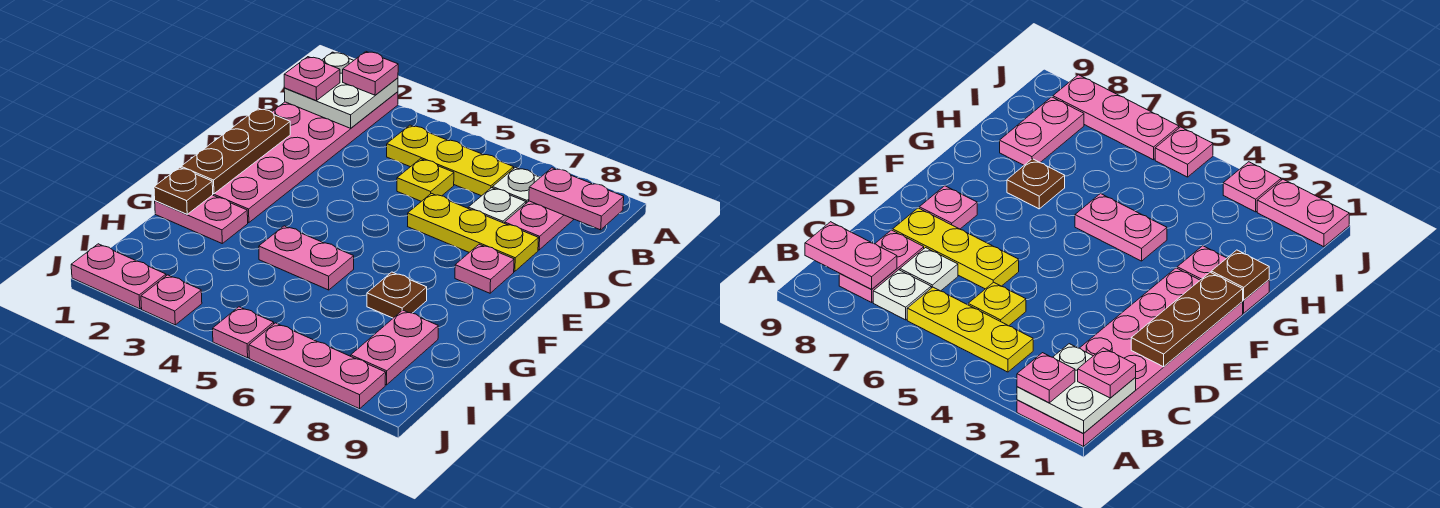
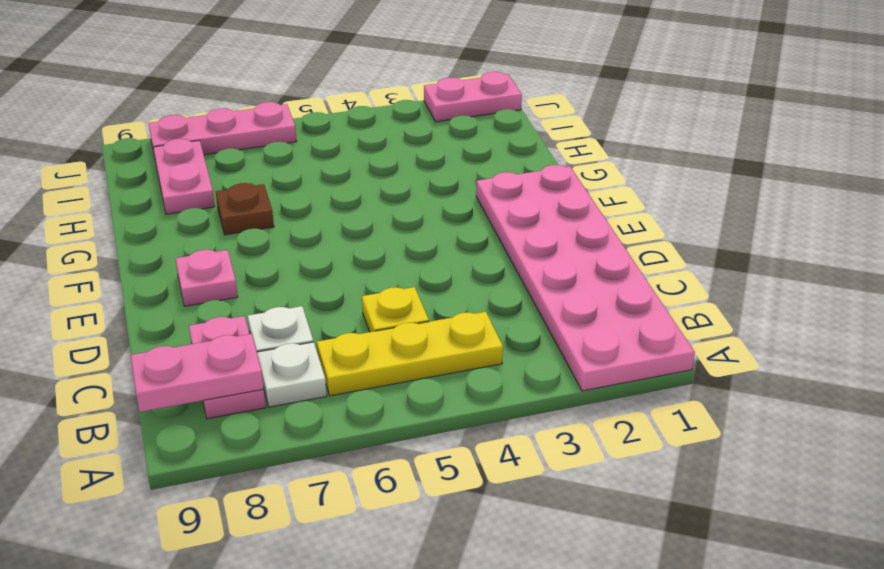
none -> yellow 1x3 plate [408,193,539,272]
none -> pink 1x2 plate [155,195,248,243]
none -> pink 1x2 plate [259,226,354,290]

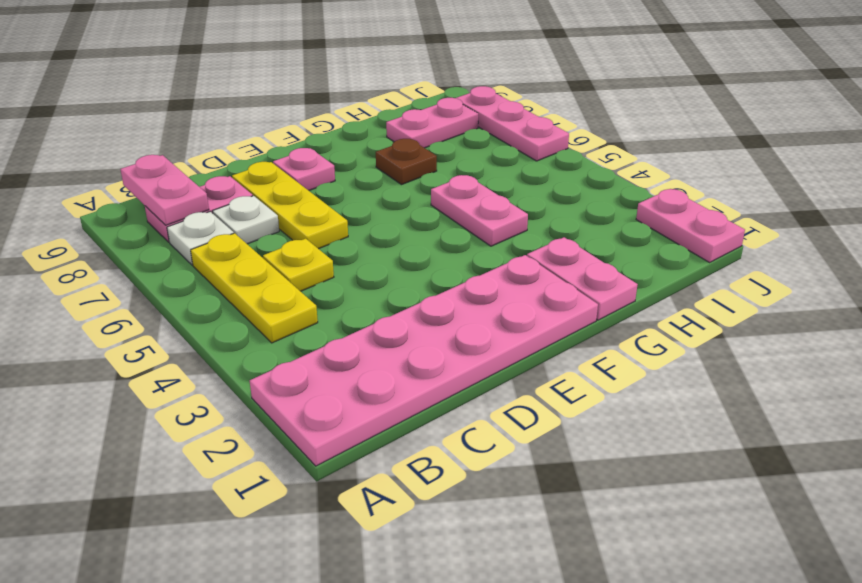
none -> pink 1x1 plate [141,275,202,325]
none -> pink 1x1 plate [213,307,274,358]
none -> white 2x2 plate [284,52,398,128]

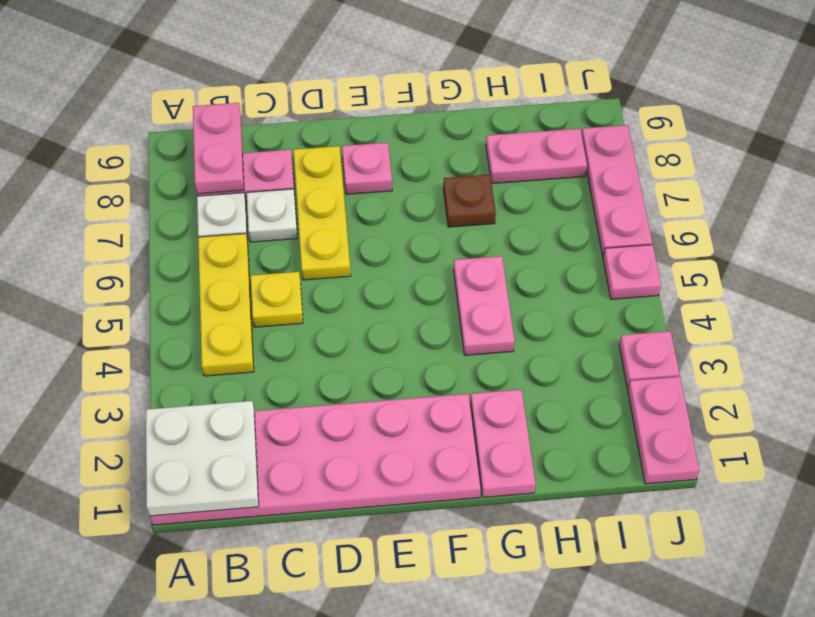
none -> brown 1x3 plate [181,108,290,194]
none -> brown 1x1 plate [154,167,213,214]
none -> pink 1x1 plate [343,52,398,95]

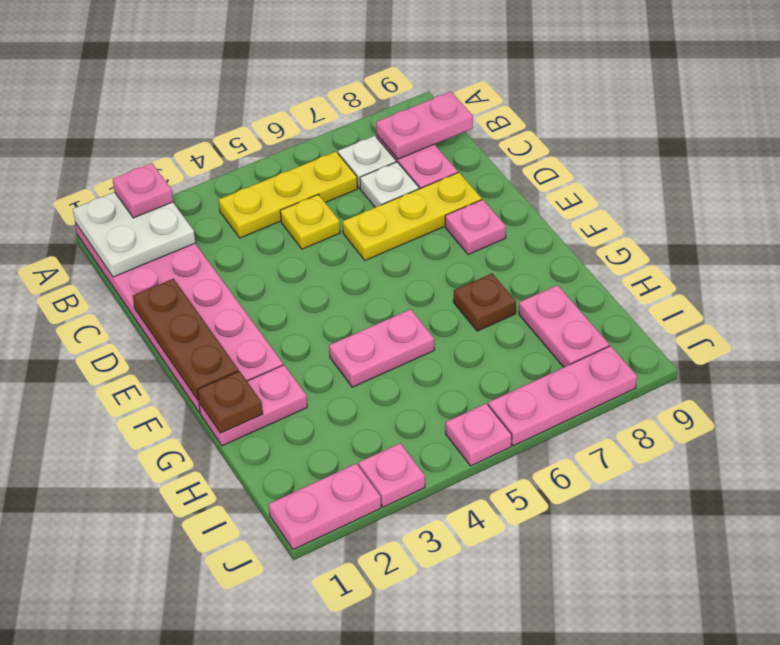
none -> pink 1x1 plate [284,57,340,101]

